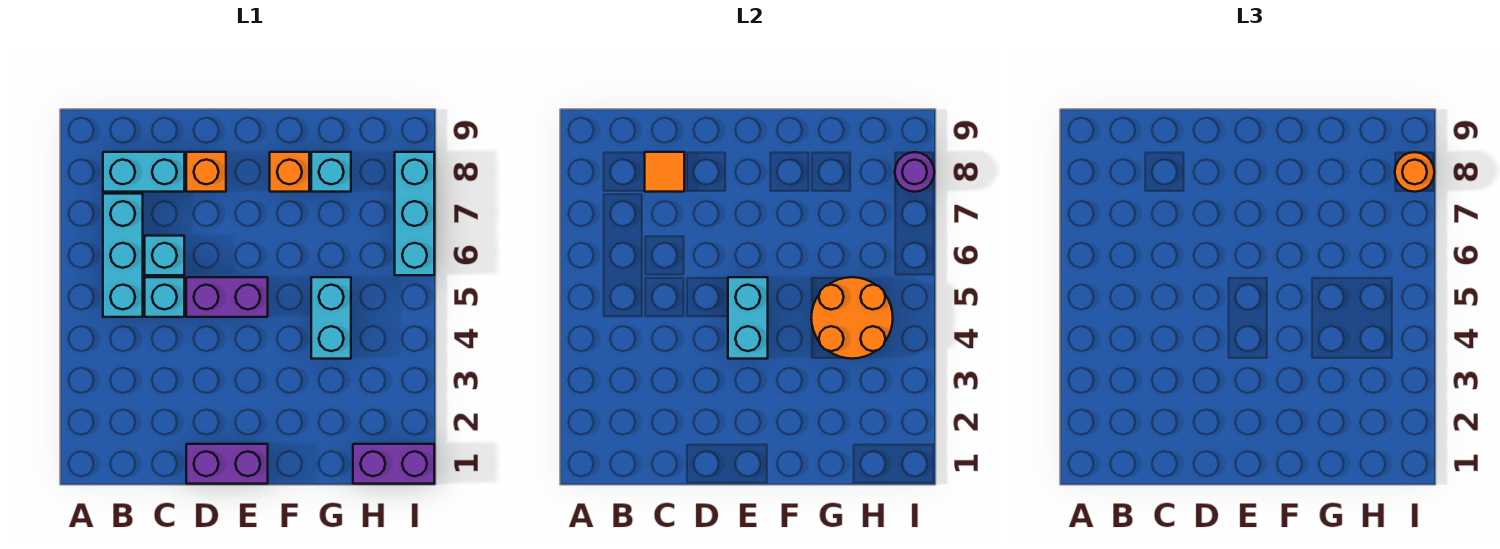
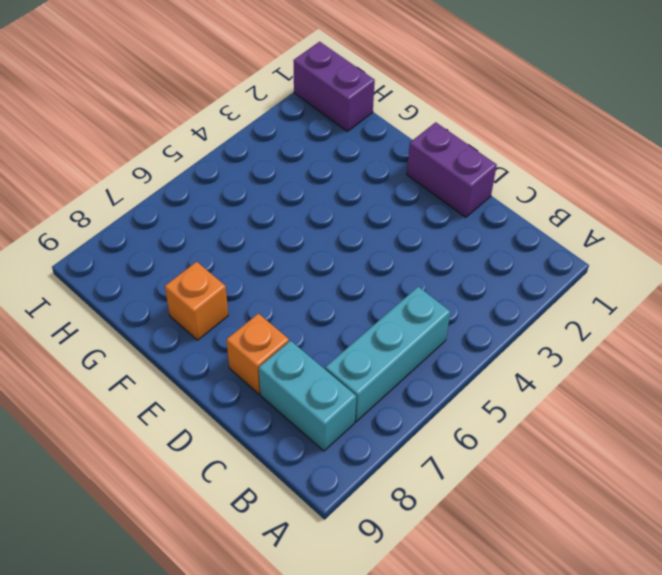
none -> cyan 1x1 brick [145,277,184,317]
none -> cyan 1x1 brick [145,236,184,275]
none -> purple 1x2 brick [186,277,268,317]

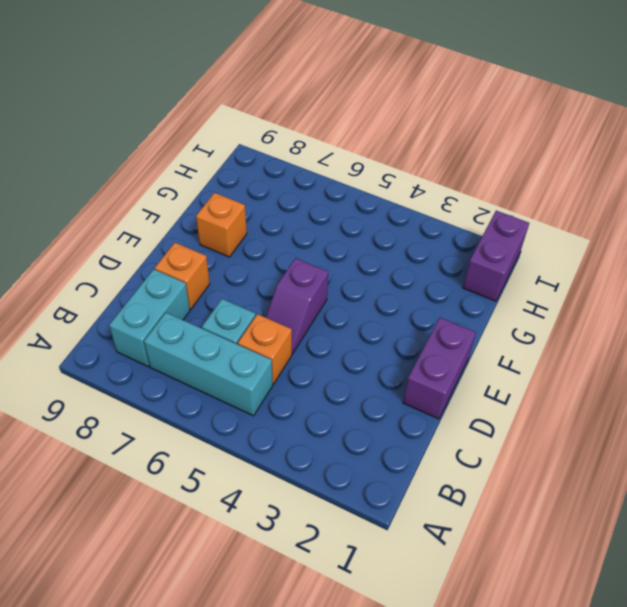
orange 1x1 brick [238,314,292,384] -> cyan 1x1 brick [145,277,184,317]
purple 1x2 slope [266,258,328,354] -> purple 1x2 brick [186,277,268,317]
none -> cyan 1x2 brick [311,277,351,359]
none -> cyan 1x1 brick [311,152,351,192]
none -> cyan 1x3 brick [395,152,434,275]

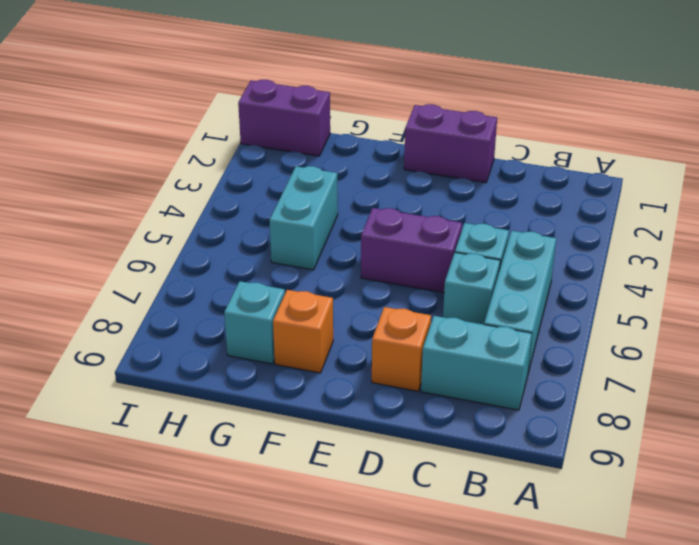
none -> cyan 1x3 brick [395,152,434,275]
none -> orange 1x1 tile [645,152,684,192]
none -> cyan 1x2 brick [728,277,768,359]

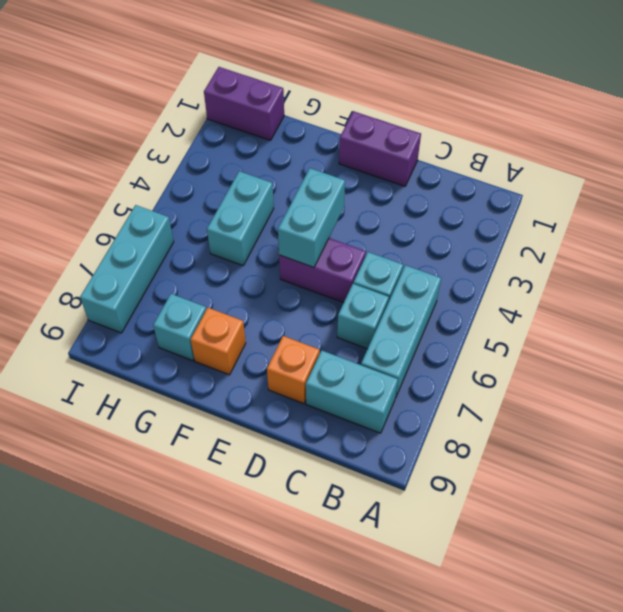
none -> orange 1x1 tile [645,152,684,192]
none -> orange 2x2 round brick [811,277,893,359]
none -> purple 1x1 round brick [895,152,934,192]

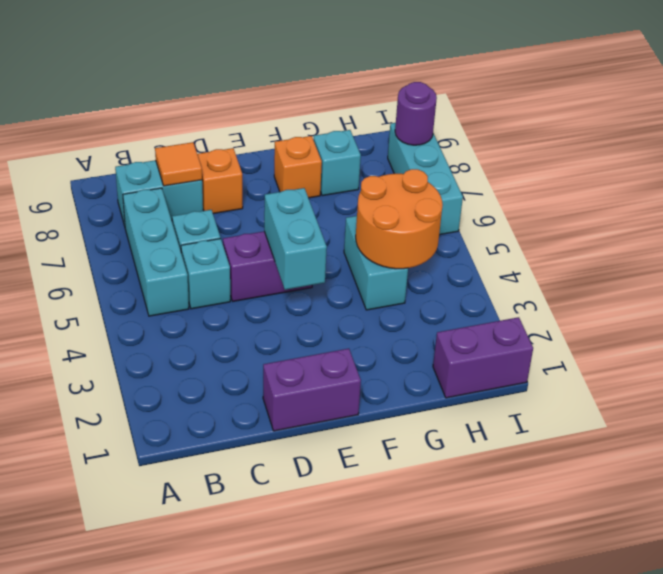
none -> orange 1x1 round brick [1395,152,1434,192]

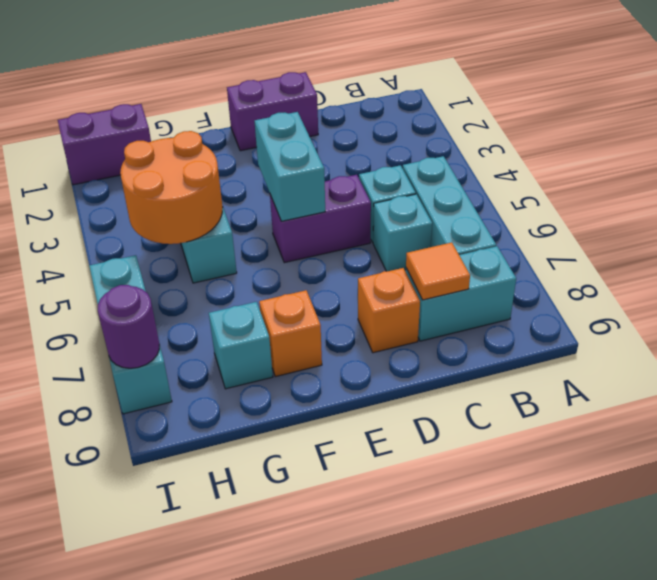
none -> orange 1x1 round brick [1395,152,1434,192]

